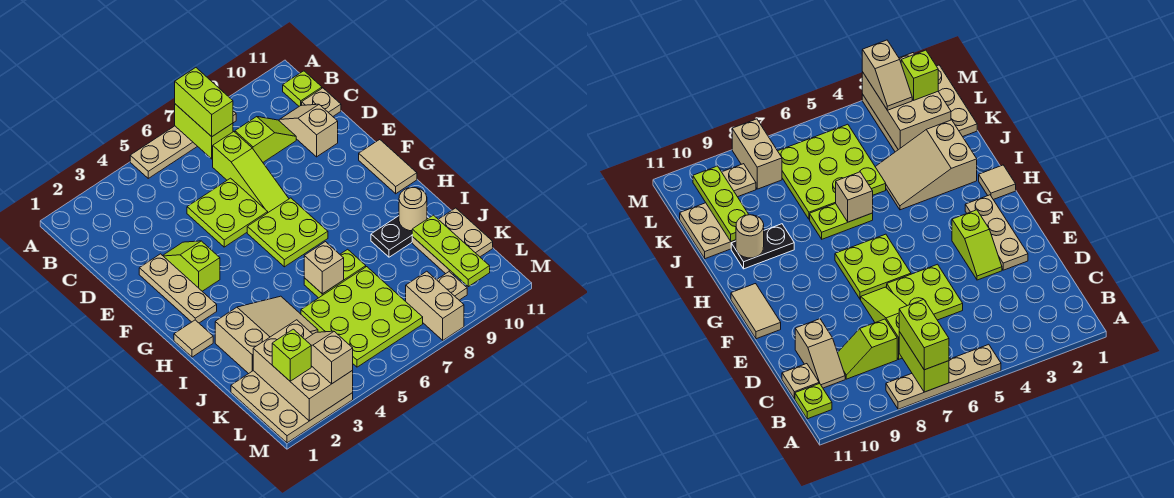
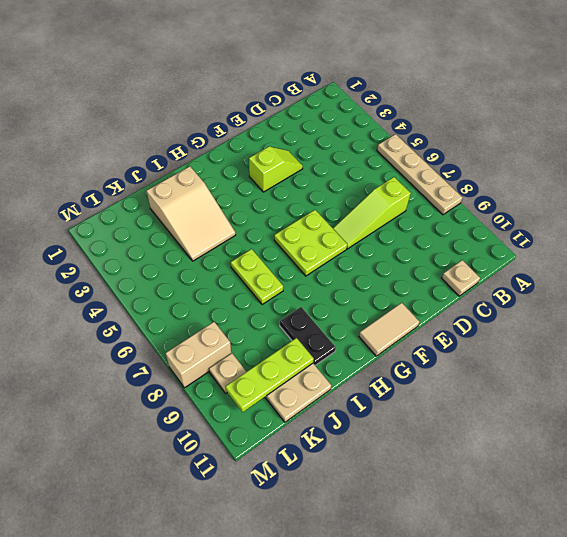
none -> lime 1x1 plate [283,71,322,106]
none -> lime 1x2 slope [235,117,296,162]
none -> tan 1x2 slope [279,104,338,157]

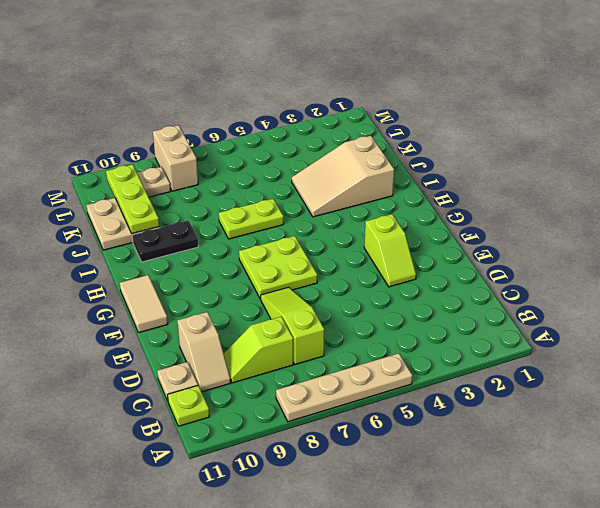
none -> lime 2x2 plate [187,178,268,247]
none -> tan 1x3 plate [139,254,217,323]
none -> tan 1x1 tile [174,320,213,357]

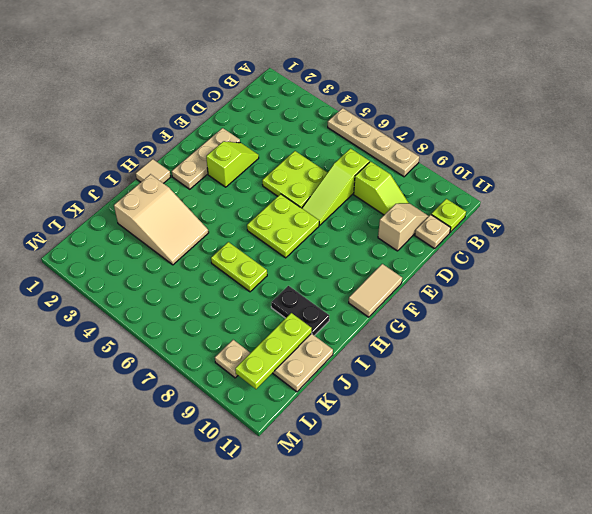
none -> lime 3x3 plate [301,267,423,367]
none -> tan 3x3 plate [231,371,353,443]
none -> tan 1x2 brick [406,271,464,340]

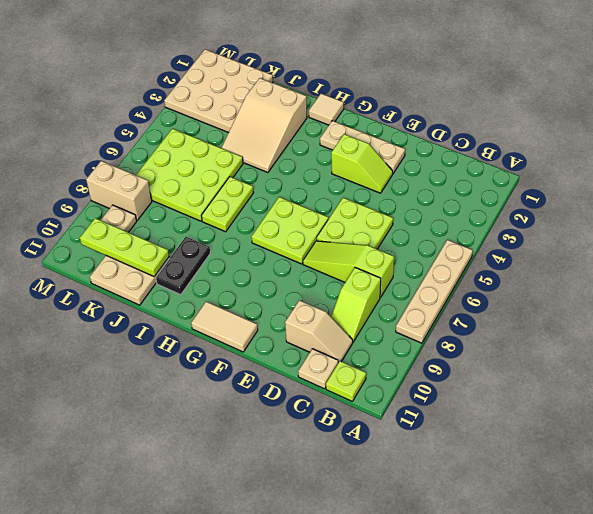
none -> lime 1x2 brick [175,104,233,159]
none -> tan 1x1 brick [304,242,344,294]
none -> tan 1x1 round brick [399,187,427,231]

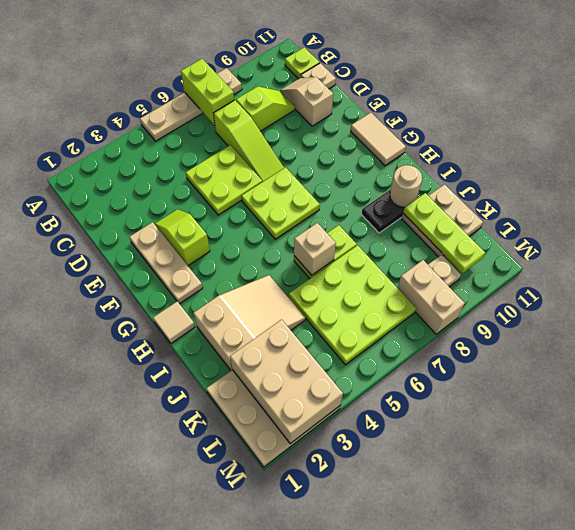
none -> lime 1x2 brick [175,68,233,137]
none -> lime 1x1 brick [272,329,311,381]
none -> tan 1x2 slope [305,331,353,384]

